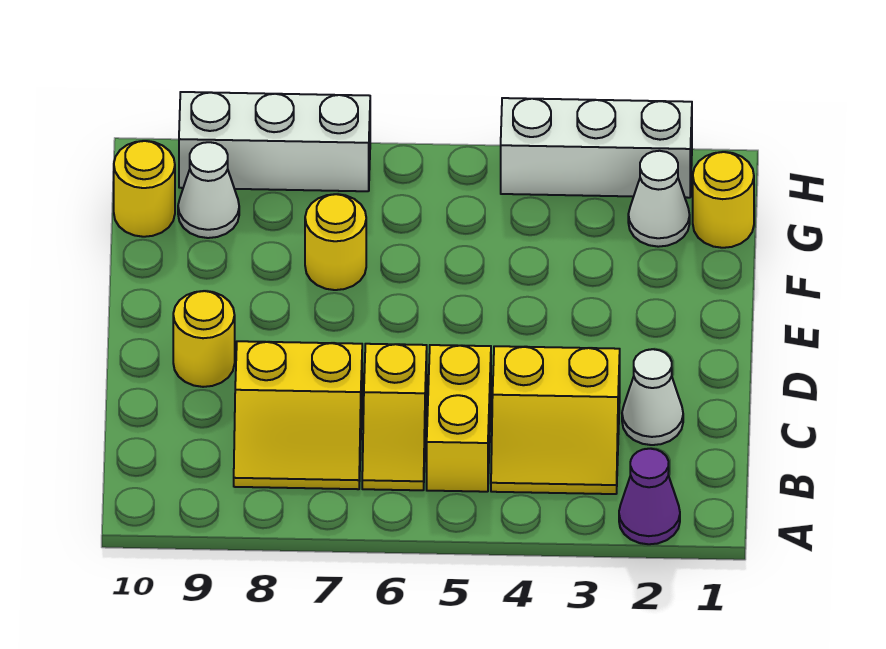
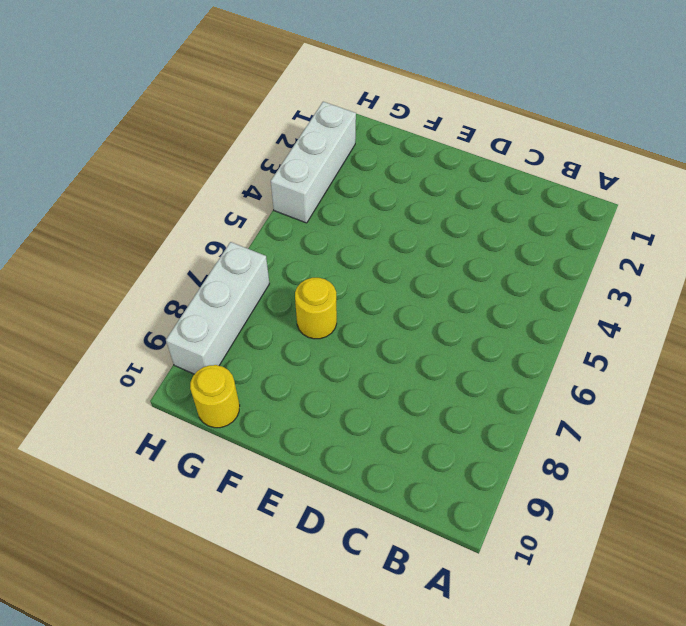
none -> purple 1x1 cone [619,449,680,544]
none -> yellow 2x2 slope [491,346,620,494]
none -> yellow 1x2 brick [427,345,491,492]

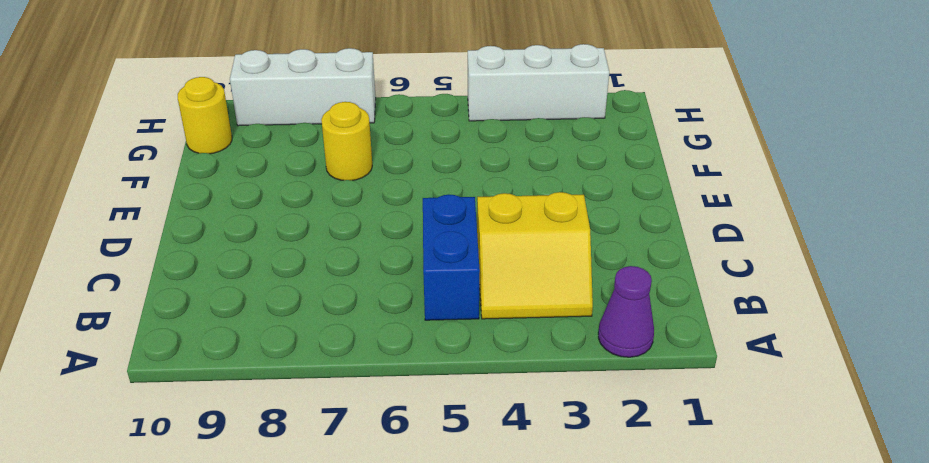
blue 1x2 brick [423,195,480,320] -> yellow 1x2 brick [427,345,491,492]
none -> yellow 1x2 slope [362,344,427,490]
none -> yellow 2x2 slope [234,341,362,489]
none -> white 1x1 cone [622,349,683,445]

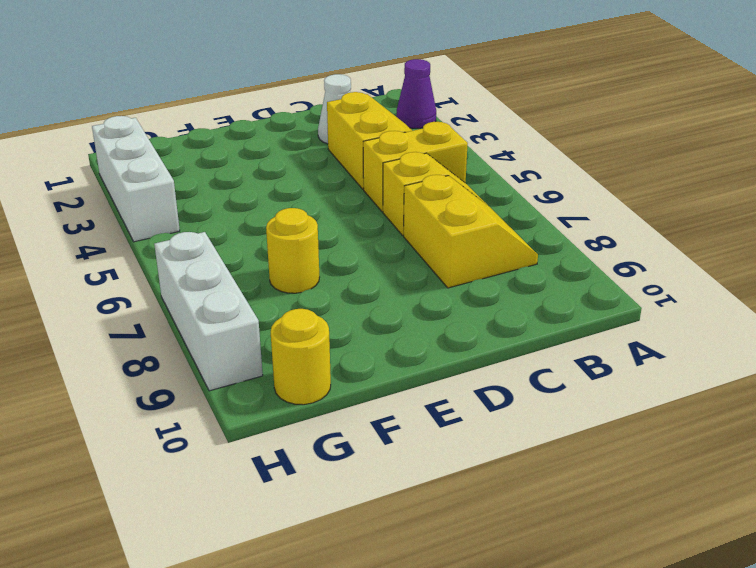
none -> yellow 1x1 round brick [173,291,235,387]
none -> yellow 1x1 round brick [693,152,754,248]
none -> white 1x1 cone [628,151,690,247]

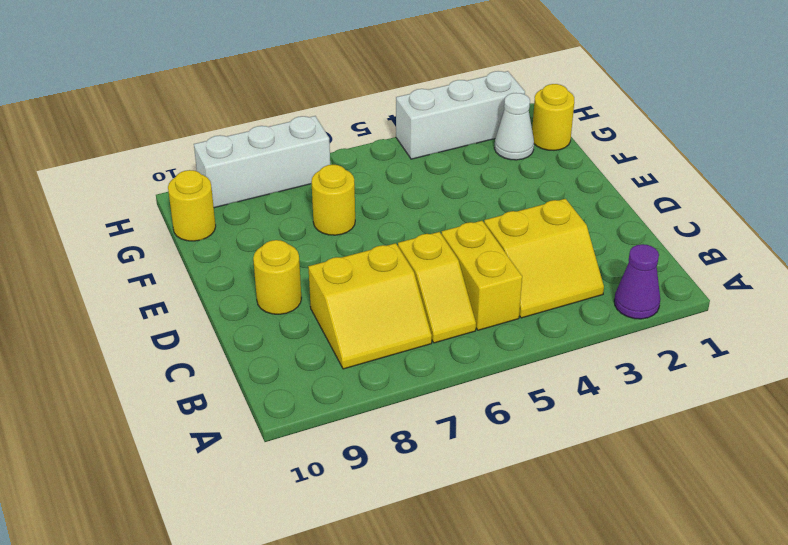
none -> white 1x1 cone [622,349,683,445]
none -> white 1x1 cone [178,142,239,238]

